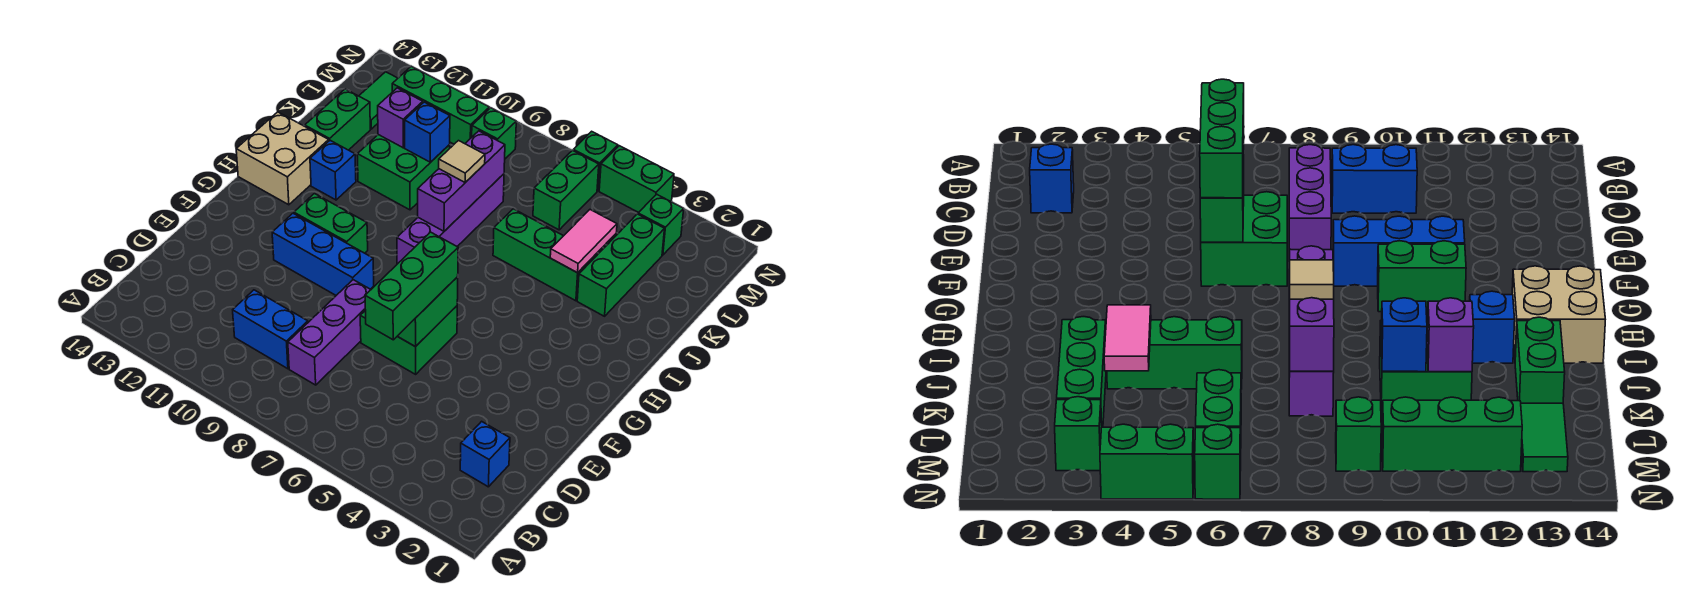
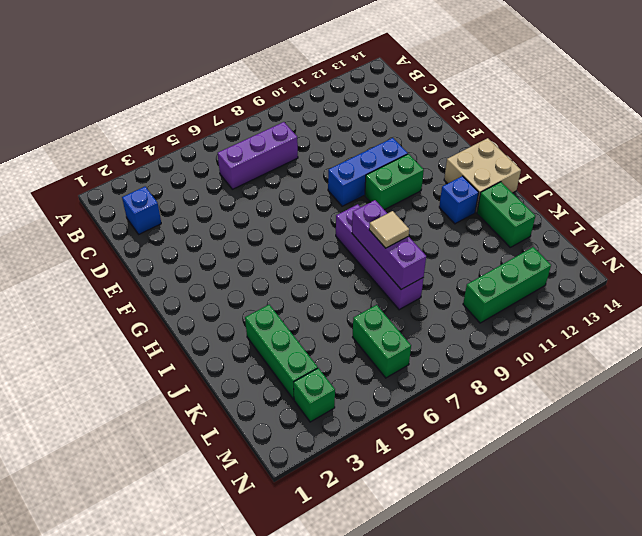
purple 1x3 brick [218,122,298,189] -> purple 1x3 brick turned to [288,280,371,385]
none -> blue 1x2 brick [233,290,308,369]
none -> green 2x2 brick [360,306,457,374]
none -> green 1x3 brick [493,209,597,301]

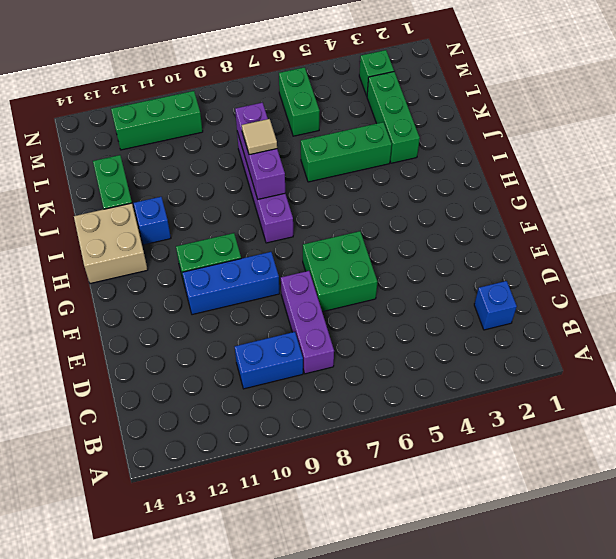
none -> green 2x2 brick [357,135,450,210]
none -> green 1x2 tile [359,72,398,129]
none -> green 1x1 brick [472,108,516,159]

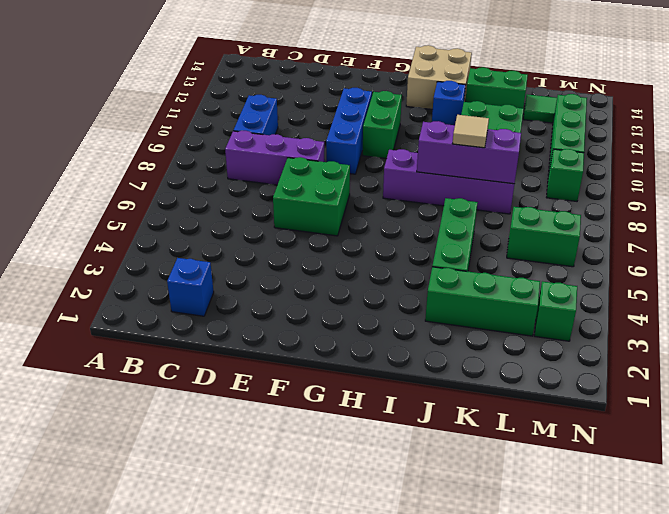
none -> green 1x2 brick [599,146,674,213]
none -> green 1x1 brick [573,131,618,191]
none -> green 1x2 brick [397,277,458,347]

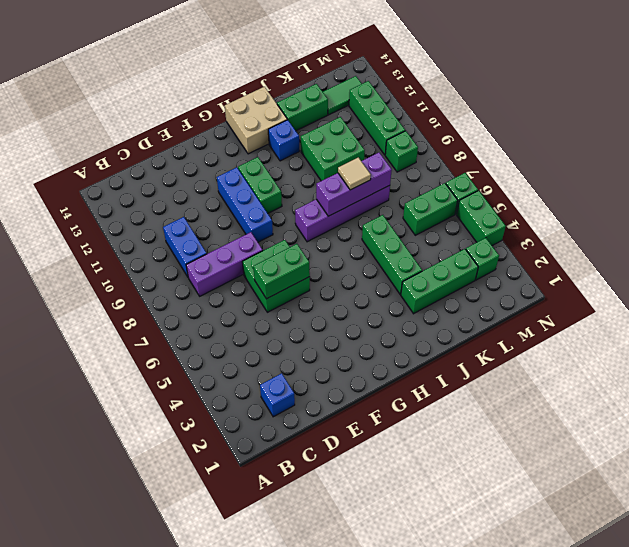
none -> pink 1x2 tile [550,210,617,273]
none -> blue 1x1 brick [405,102,450,162]
none -> purple 1x1 brick [378,88,423,148]

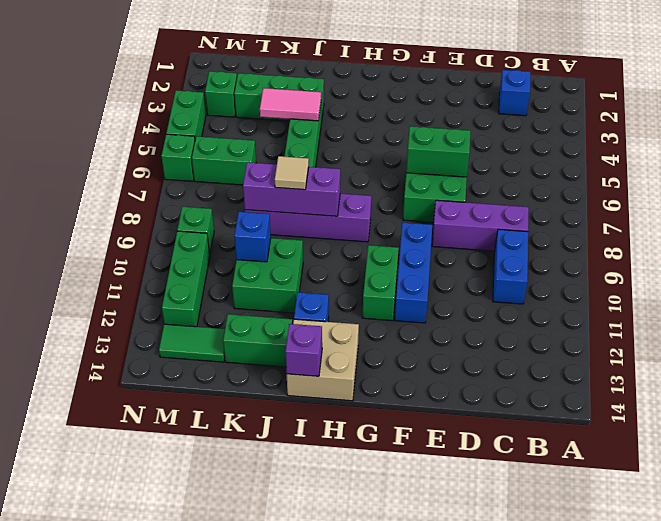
purple 1x1 brick [286,324,322,376] -> purple 1x1 brick moved to [378,88,423,148]
none -> green 1x3 brick [365,232,458,340]

